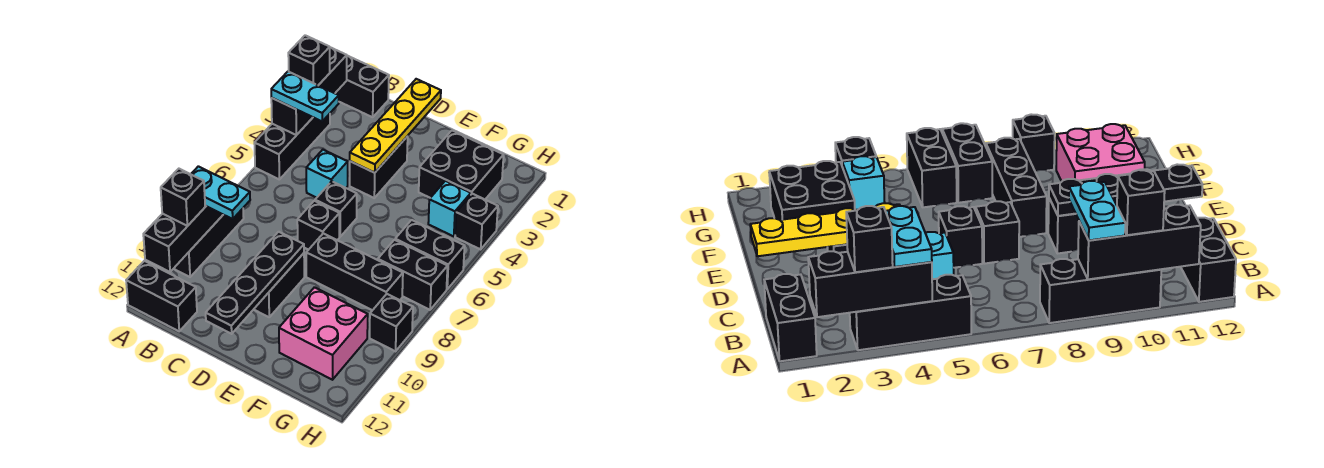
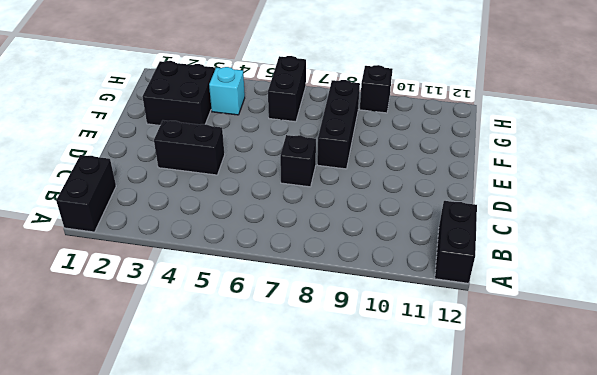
none -> black 1x3 brick [254,114,330,179]
none -> black 1x3 brick [174,209,244,277]
none -> cyan 1x1 brick [306,150,348,198]

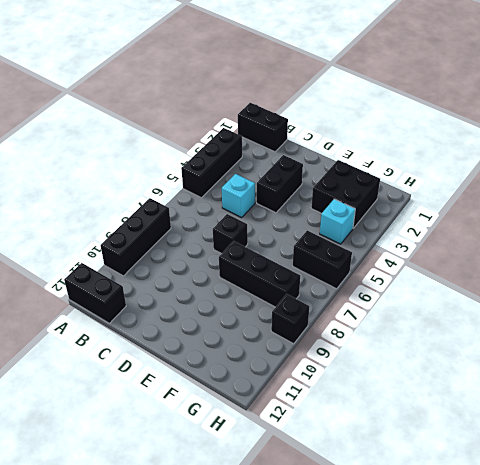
none -> black 1x1 brick [315,181,357,237]
none -> black 1x2 brick [254,253,304,317]
none -> pink 2x2 brick [279,287,368,380]

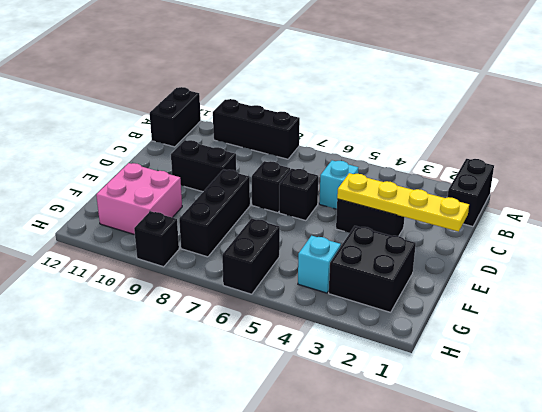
none -> black 1x3 brick [254,114,330,179]
none -> black 1x2 brick [378,240,448,310]
none -> black 1x1 brick [455,194,498,249]

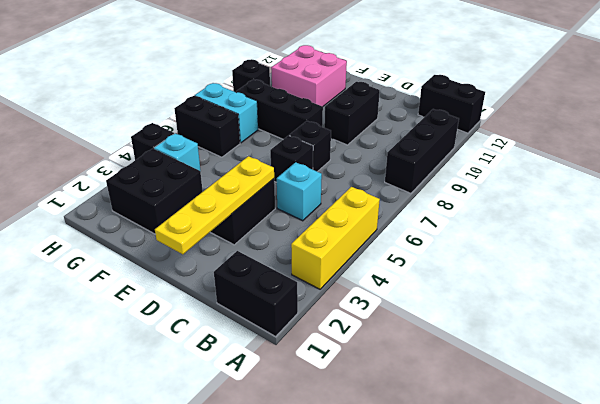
yellow 1x3 brick [291,187,380,289] -> black 1x3 brick [254,114,330,179]
cyan 1x2 brick [195,83,258,143] -> black 1x2 brick [378,240,448,310]
none -> black 1x3 brick [271,48,347,135]
none -> black 1x3 brick [143,206,223,272]
none -> black 1x4 plate [206,232,304,334]

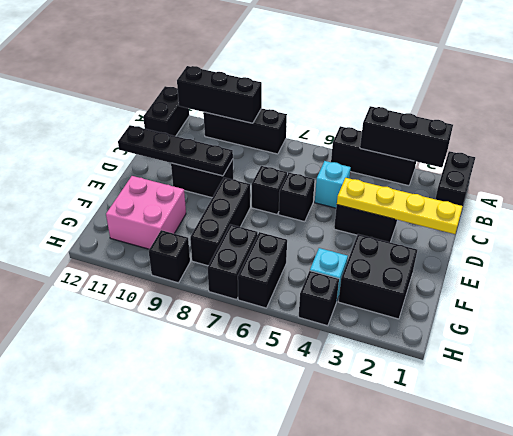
none -> black 1x1 brick [288,35,330,85]
none -> cyan 1x2 plate [271,71,339,121]
none -> cyan 1x2 plate [191,166,250,219]

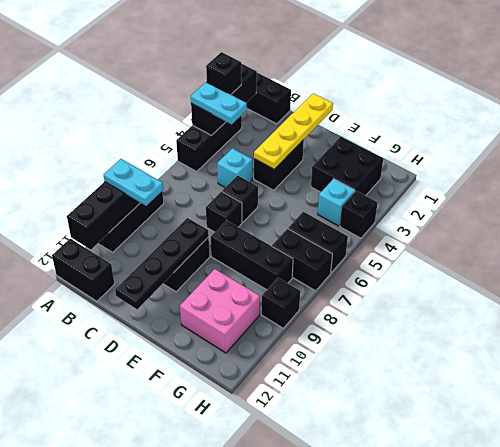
none -> black 1x1 brick [161,169,205,226]

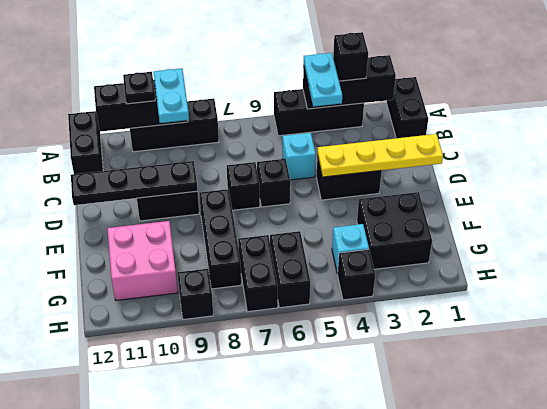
black 1x1 plate [123,72,155,104] -> black 1x1 brick [161,169,205,226]

